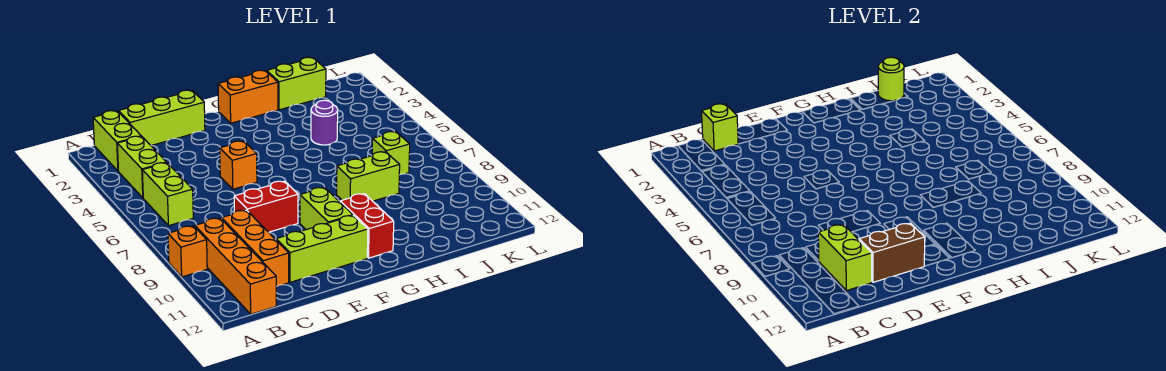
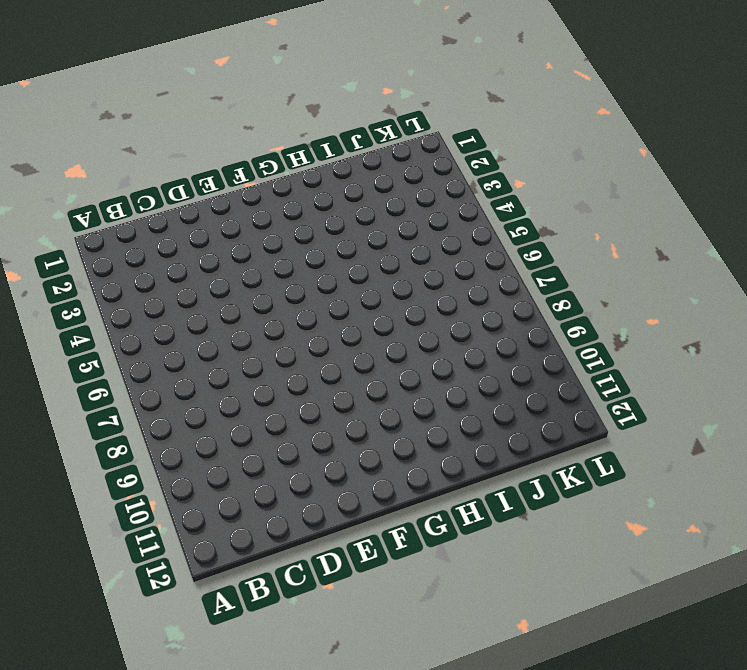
none -> orange 1x1 brick [168,226,207,277]
none -> lime 1x2 brick [93,111,141,171]
none -> lime 1x2 brick [117,136,167,198]

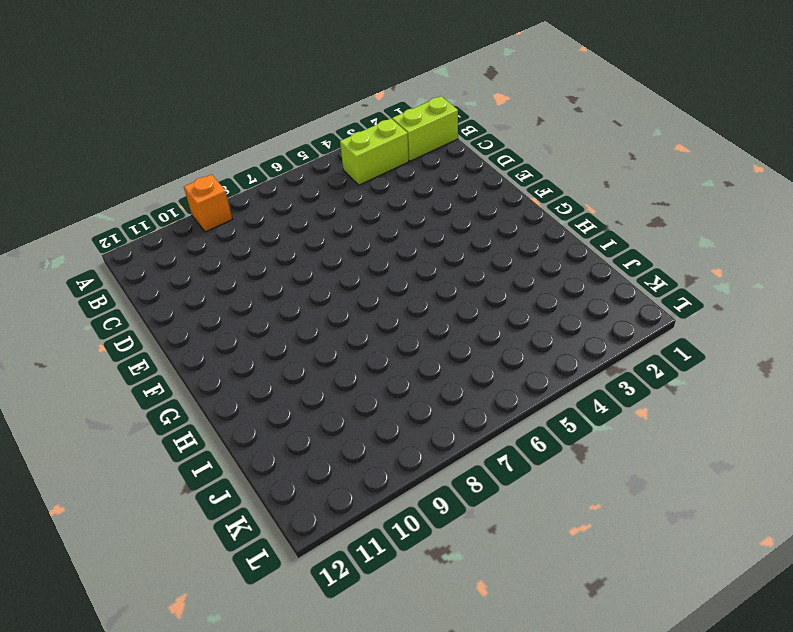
none -> lime 1x2 brick [142,163,193,226]
none -> orange 1x4 brick [195,218,276,314]
none -> lime 1x3 brick [119,90,205,145]

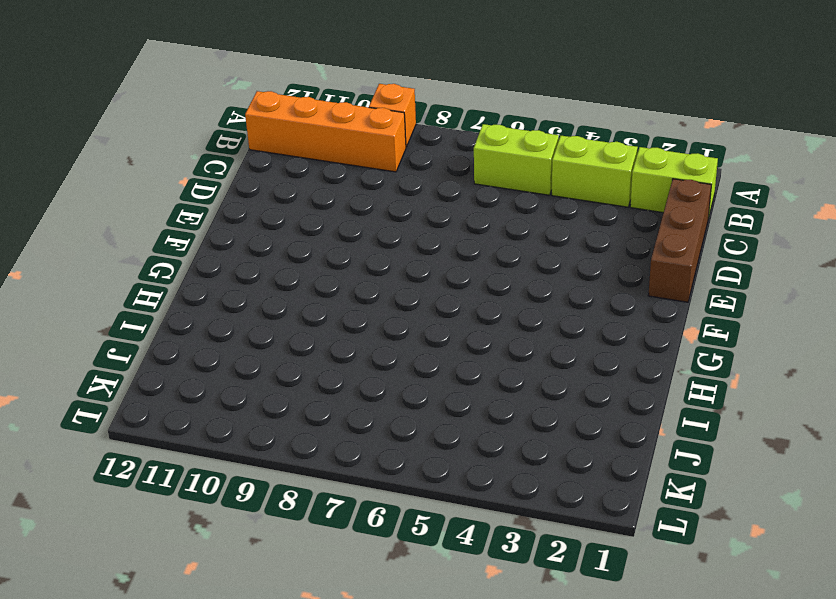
brown 1x3 brick [648,179,712,302] -> lime 1x3 brick [119,90,205,145]
none -> orange 1x3 brick [222,210,289,287]
none -> red 1x2 brick [234,181,298,232]
none -> lime 1x3 brick [276,216,368,282]

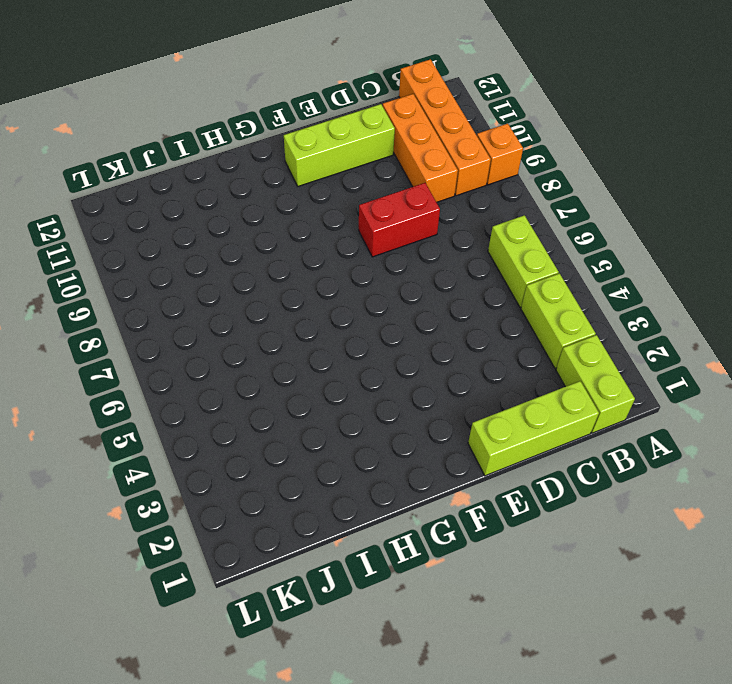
none -> orange 1x1 brick [220,141,257,189]
none -> lime 1x2 brick [300,187,353,230]
none -> orange 1x2 brick [218,70,278,123]

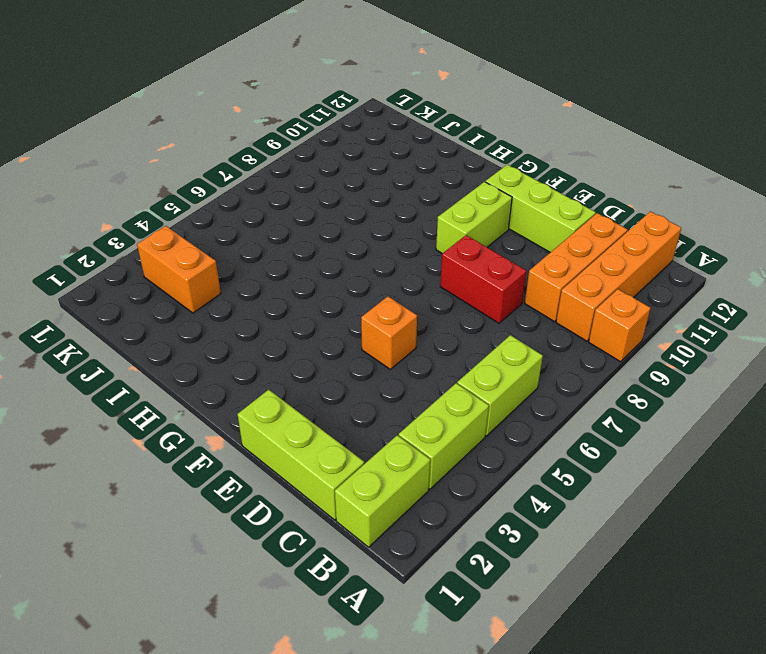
orange 1x2 brick [137,226,221,313] -> orange 1x2 brick moved to [218,70,278,123]
none -> red 1x2 brick [340,194,394,258]
none -> lime 1x2 brick [337,152,400,201]
none -> lime 1x2 brick [267,57,326,110]

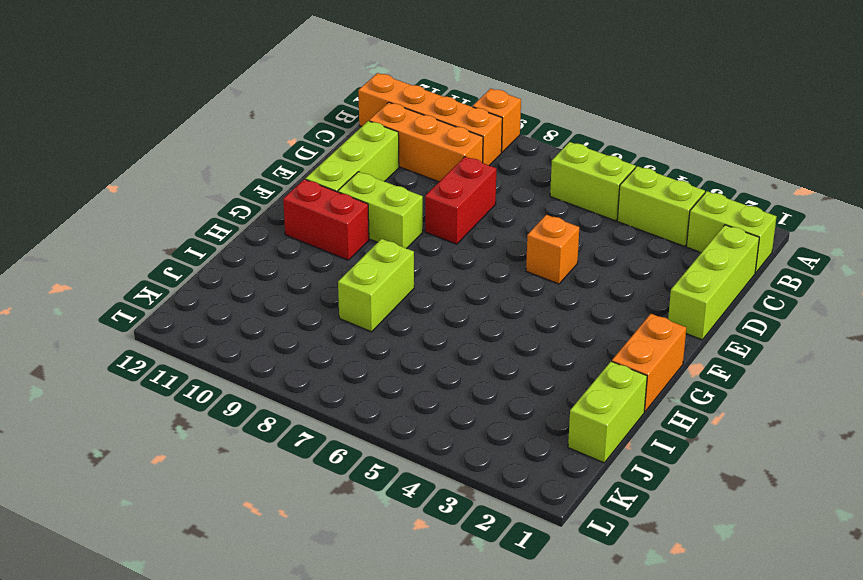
none -> purple 1x1 round brick [311,100,338,145]
none -> lime 1x1 brick [372,132,410,175]
none -> lime 1x1 brick [702,104,738,151]

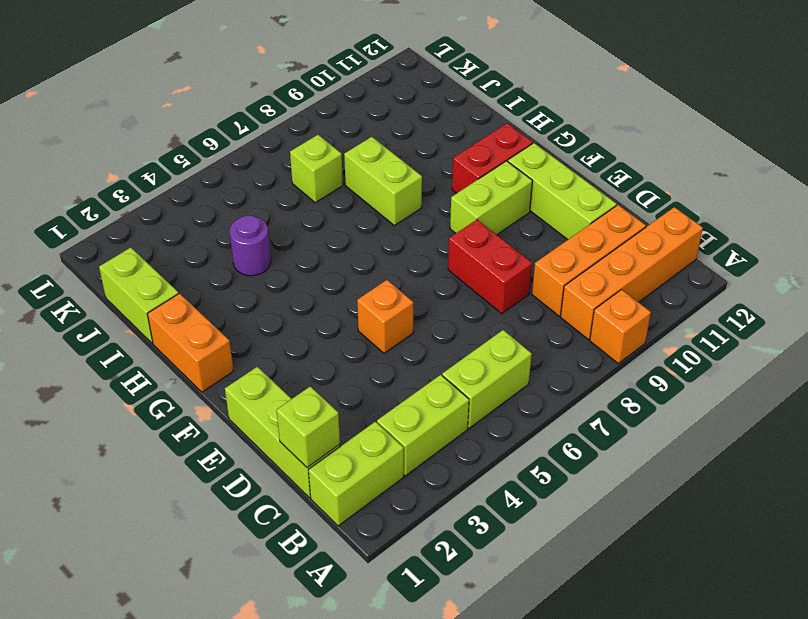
none -> lime 1x2 brick [818,225,872,291]
none -> brown 1x2 brick [859,223,925,282]
none -> lime 1x1 round brick [878,57,904,101]

